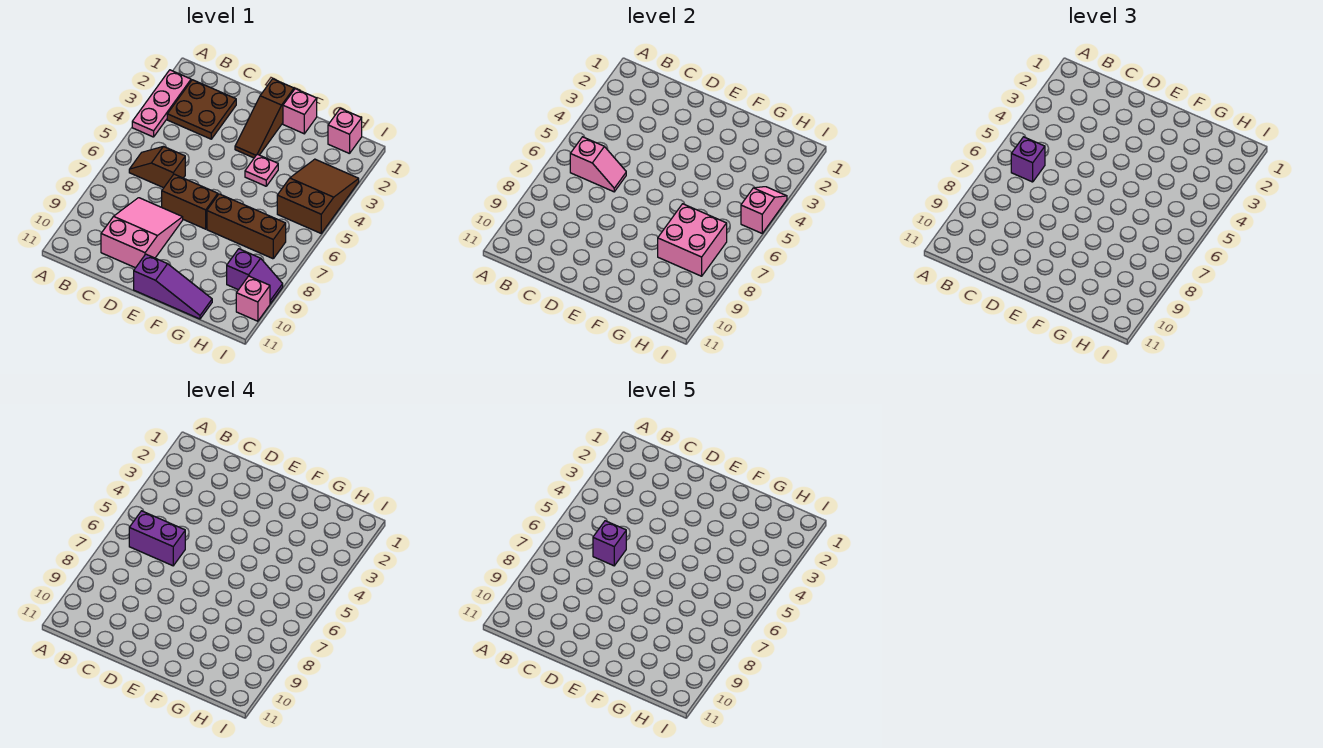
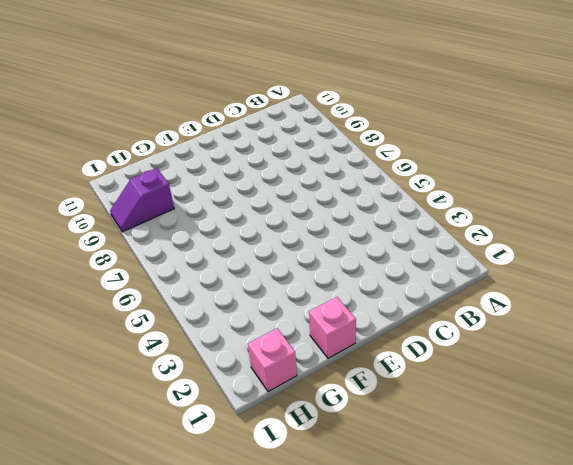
none -> pink 1x3 plate [132,70,191,137]
none -> brown 2x2 plate [167,80,236,139]
none -> brown 1x2 slope [129,146,185,188]

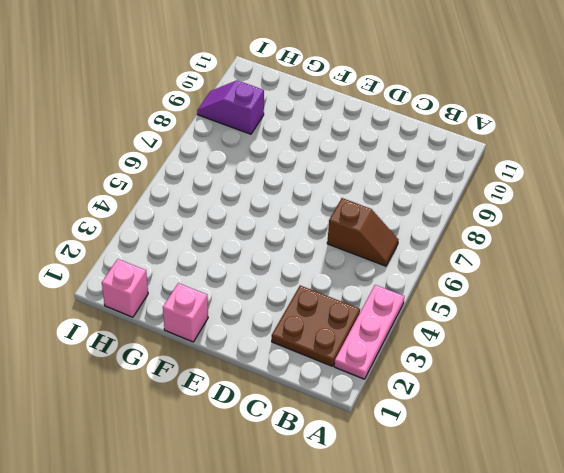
none -> pink 2x3 slope [101,198,183,268]
none -> brown 1x2 brick [162,174,218,229]
none -> brown 1x3 slope [235,79,294,158]

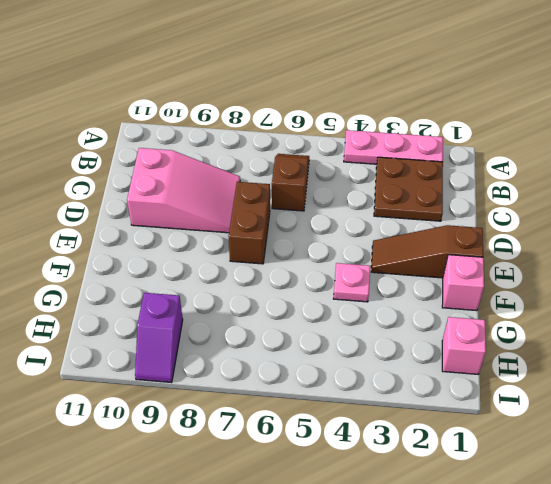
none -> purple 1x3 slope [134,254,212,319]
none -> brown 1x3 brick [207,194,286,259]
none -> brown 2x3 slope [277,159,359,233]

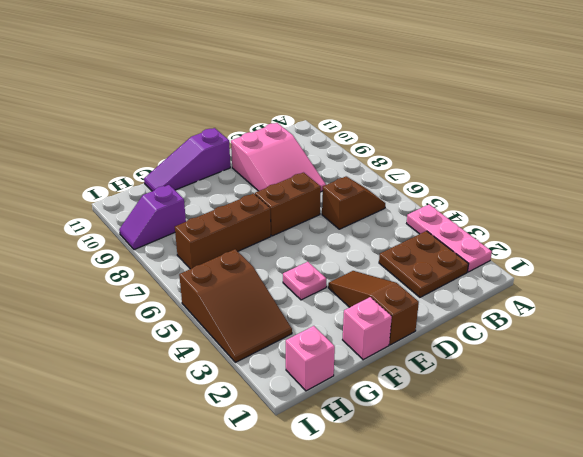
none -> pink 1x1 brick [236,276,270,321]
none -> pink 1x2 slope [570,137,626,192]
none -> pink 2x2 brick [658,204,727,276]

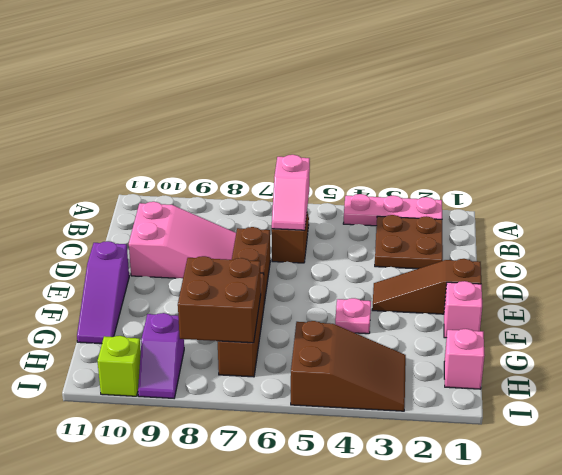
brown 2x2 brick [178,256,261,343] -> pink 2x2 brick [658,204,727,276]
lime 1x1 brick [98,336,141,396] -> pink 1x1 brick [236,276,270,321]
none -> pink 1x2 slope [741,187,787,233]
none -> purple 1x1 brick [1011,137,1045,182]
none -> purple 1x2 brick [129,511,185,566]

